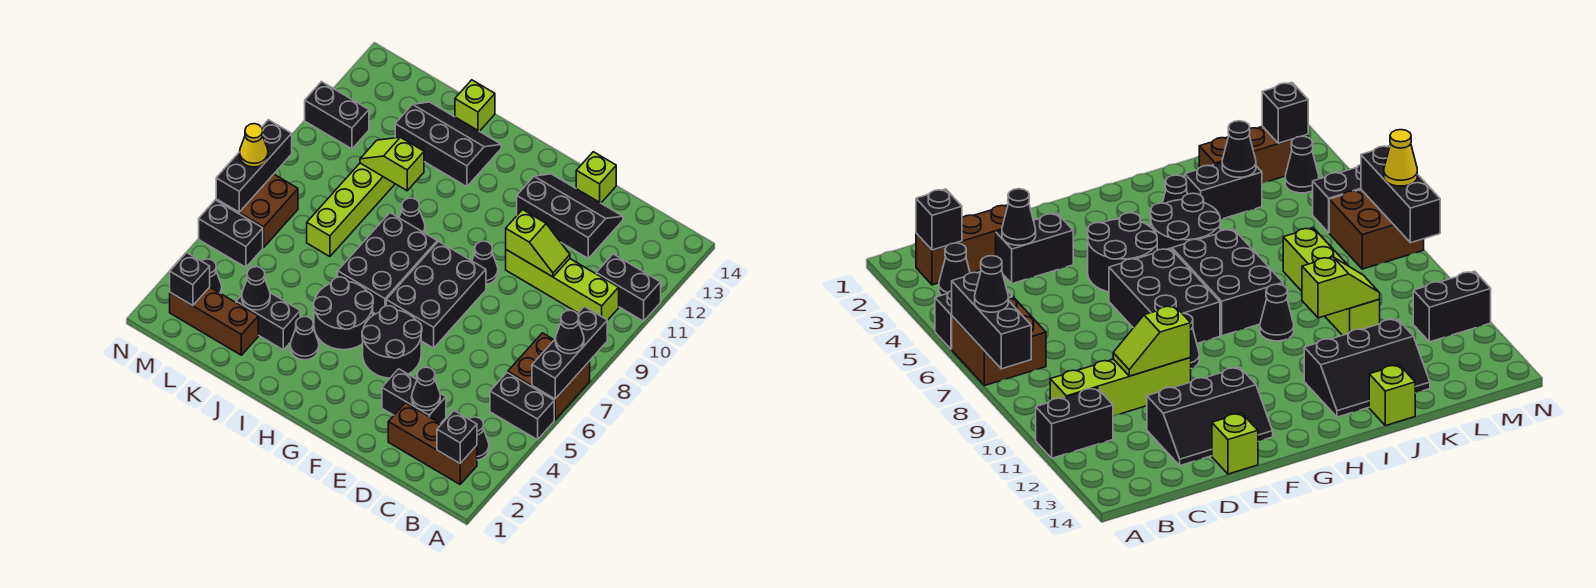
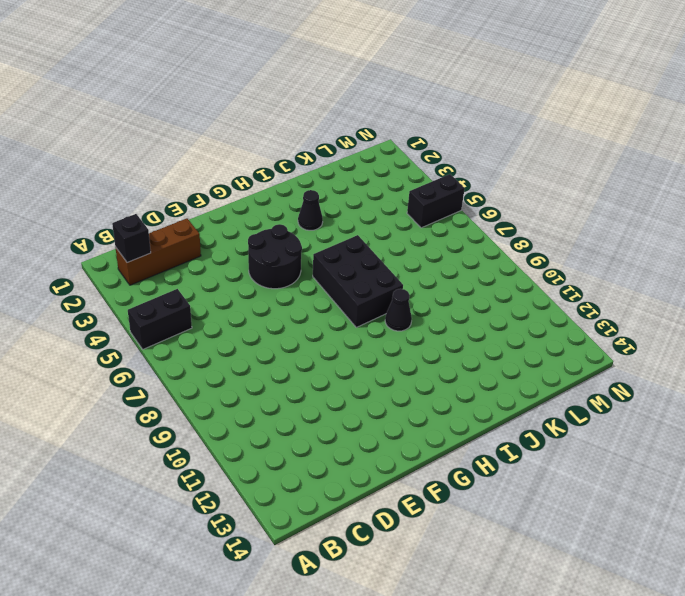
none -> brown 2x2 brick [508,333,590,420]
none -> black 1x2 brick [596,254,661,321]
none -> black 1x1 cone [469,417,489,460]
none -> lime 1x4 brick [506,250,619,320]

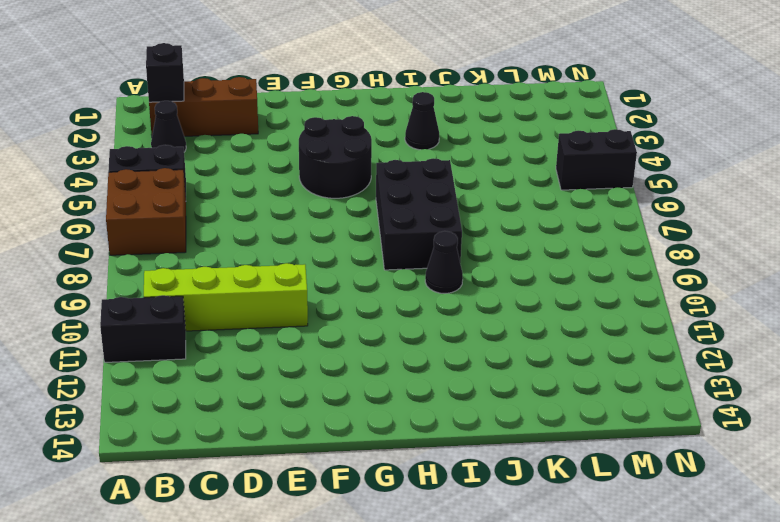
none -> black 1x2 brick [382,369,446,424]
none -> black 2x3 slope [517,174,623,258]
none -> lime 1x1 brick [576,152,616,203]
none -> black 2x3 brick [386,241,486,348]

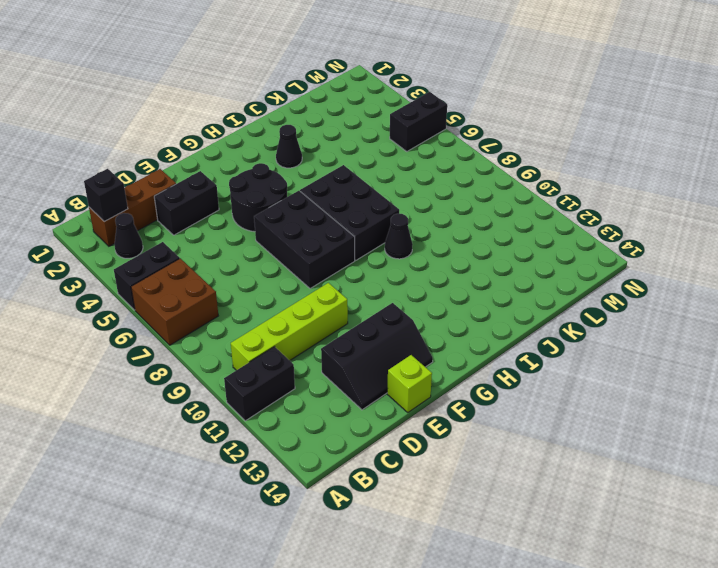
none -> black 1x1 cone [472,241,498,284]
none -> black 2x2 round brick [313,277,373,350]
none -> black 2x3 slope [395,102,501,187]
none -> black 1x2 brick [236,293,300,350]

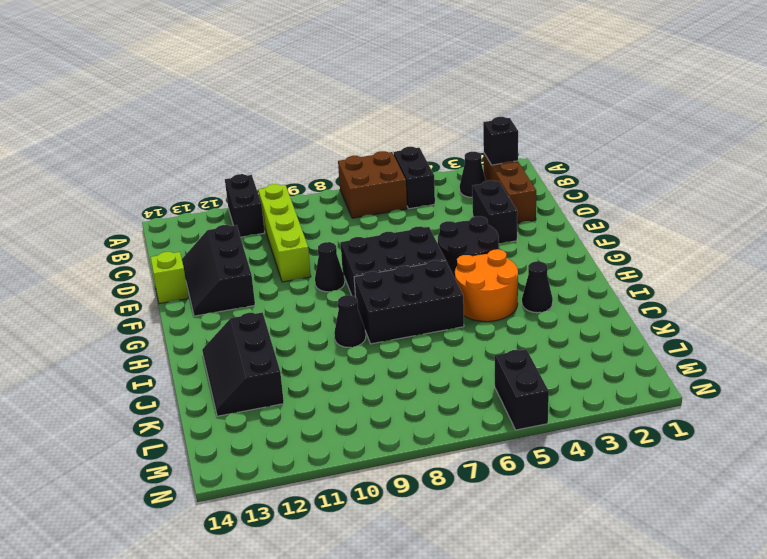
orange 2x2 round brick [455,249,518,322] -> black 2x2 round brick [313,277,373,350]
none -> black 1x2 brick [236,293,300,350]
none -> lime 1x1 brick [455,80,495,131]
none -> brown 1x3 brick [170,287,258,355]
none -> lime 1x4 brick [307,163,395,257]

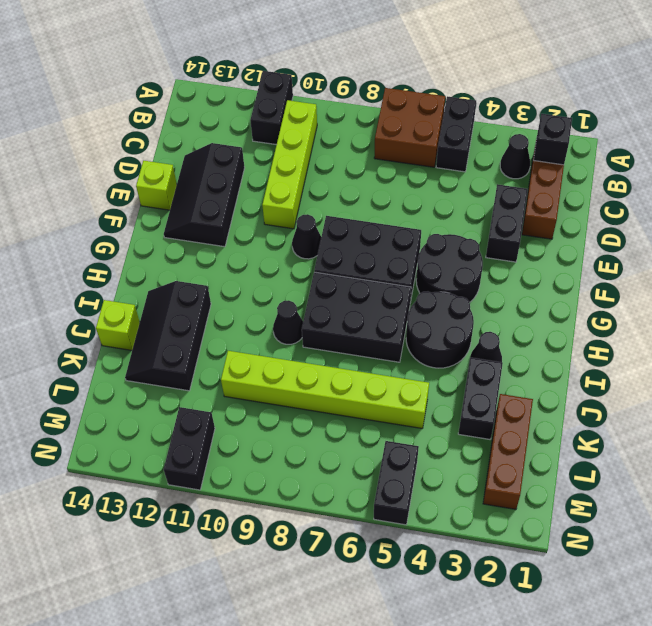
lime 1x6 brick [221,351,429,428] -> lime 1x4 brick [307,163,395,257]
none -> black 1x1 cone [202,259,222,294]
none -> brown 2x2 brick [216,174,298,248]
none -> black 1x3 brick [532,307,607,399]
none -> black 1x1 cone [412,367,440,411]

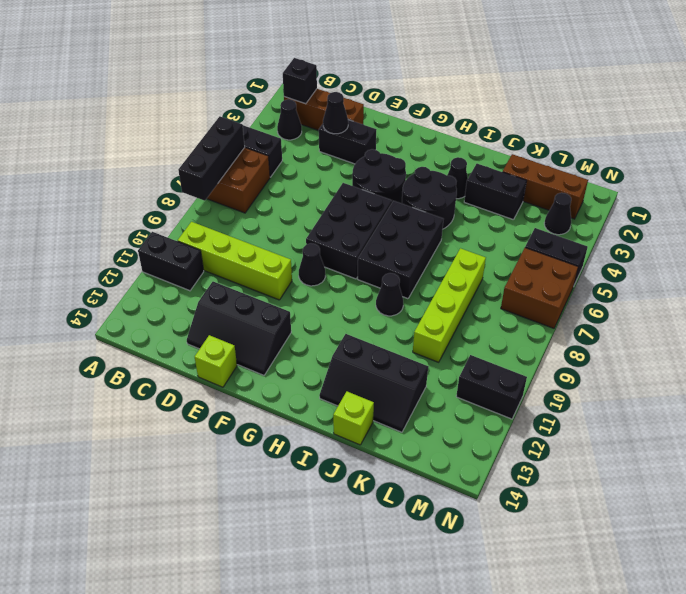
none -> lime 1x2 slope [506,210,570,277]
none -> lime 1x2 slope [360,137,424,191]
none -> black 1x1 cone [242,267,270,310]
none -> black 1x1 brick [170,253,210,306]

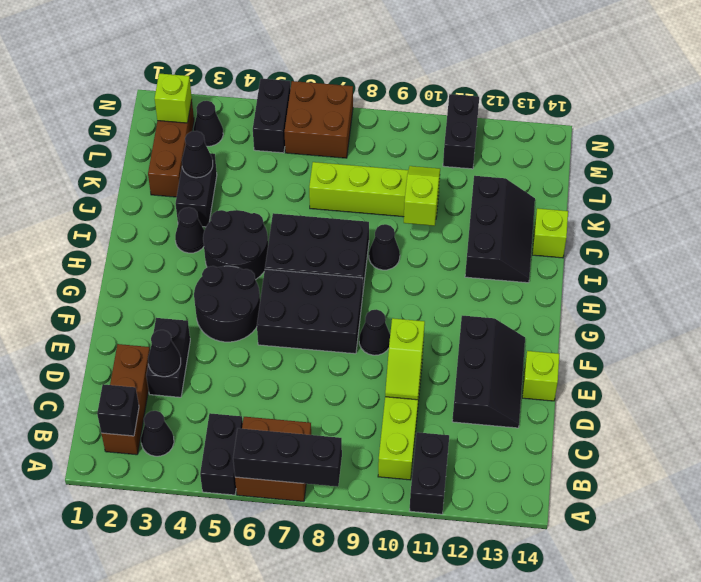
lime 1x1 brick [155,73,192,123] -> black 1x1 brick [170,253,210,306]
none -> black 1x3 brick [216,120,292,212]
none -> black 1x1 cone [555,310,584,354]
none -> yellow 1x1 cone [240,124,268,167]

